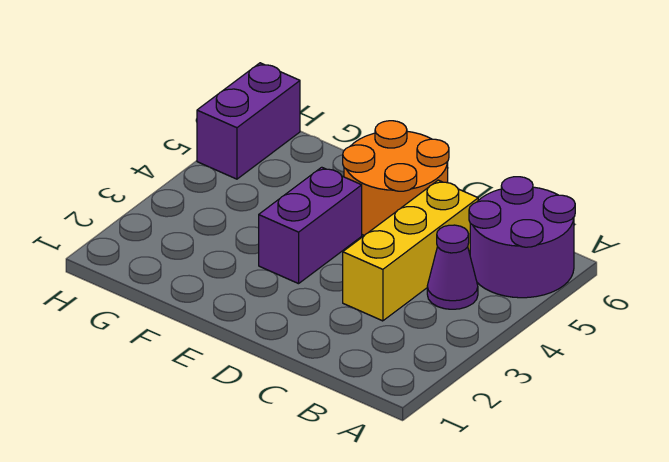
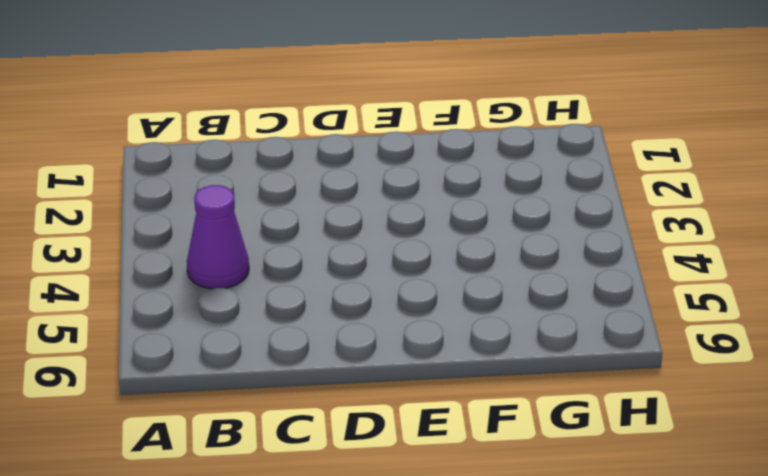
none -> purple 2x2 round brick [469,177,575,298]
none -> yellow 1x3 brick [343,180,478,321]

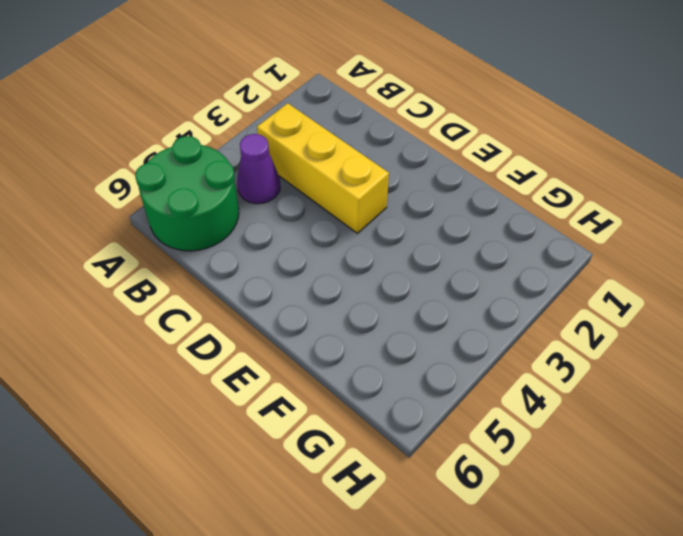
green 2x2 round brick [135,136,239,251] -> purple 2x2 round brick [469,177,575,298]
yellow 1x3 brick [257,103,389,233] -> yellow 1x3 brick turned to [343,180,478,321]
none -> orange 2x2 round brick [343,121,449,235]
none -> purple 1x2 brick [259,167,362,284]

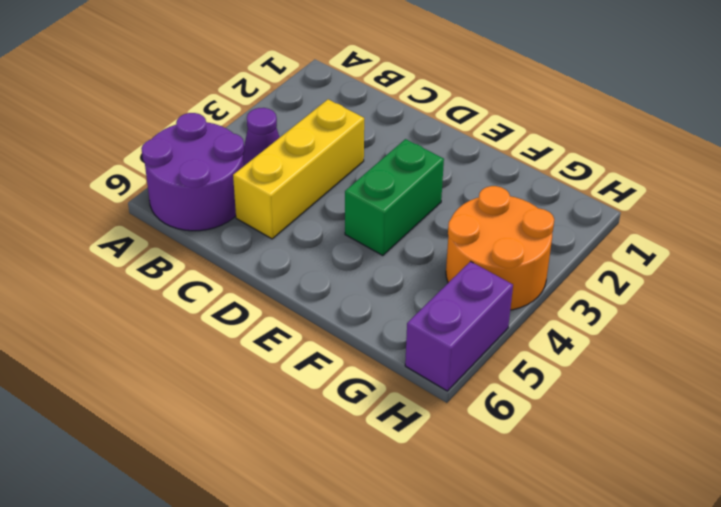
green 1x2 brick [345,139,444,256] -> purple 1x2 brick [259,167,362,284]
orange 2x2 round brick [446,186,554,310] -> orange 2x2 round brick moved to [343,121,449,235]

